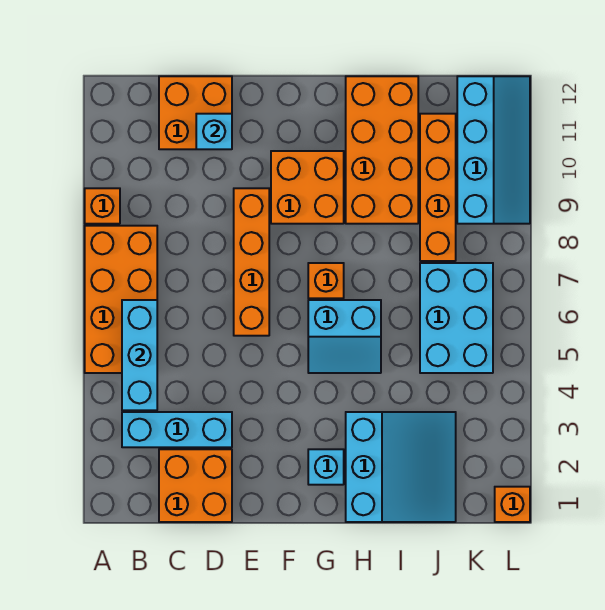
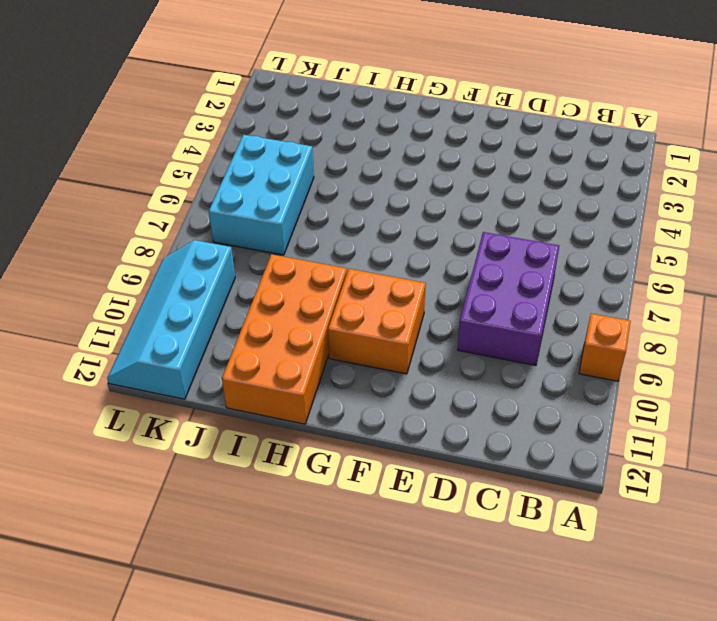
purple 2x3 brick [458,232,559,365] -> none
none -> orange 2x4 brick [85,226,157,373]
none -> cyan 1x3 brick [122,412,232,447]
none -> orange 2x2 brick [159,449,232,522]

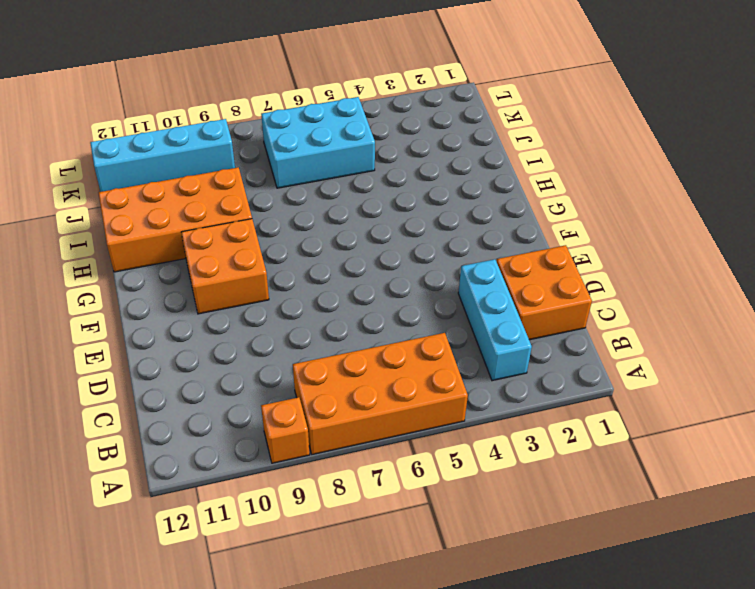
none -> orange 2x2 brick [159,76,232,149]
none -> orange 1x4 brick [234,188,269,336]
none -> cyan 1x1 brick [308,449,344,485]

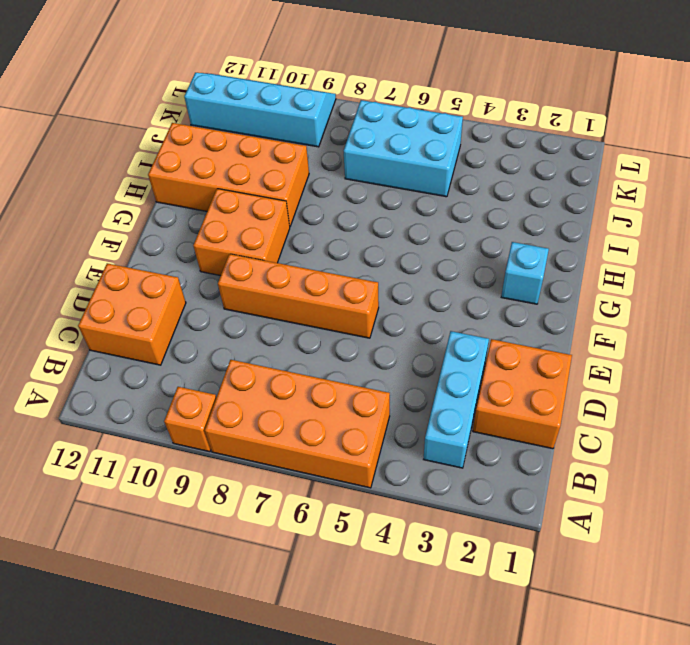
none -> cyan 2x2 slope [308,300,381,373]
none -> orange 1x1 brick [308,263,344,298]
none -> cyan 3x3 slope [346,412,456,522]

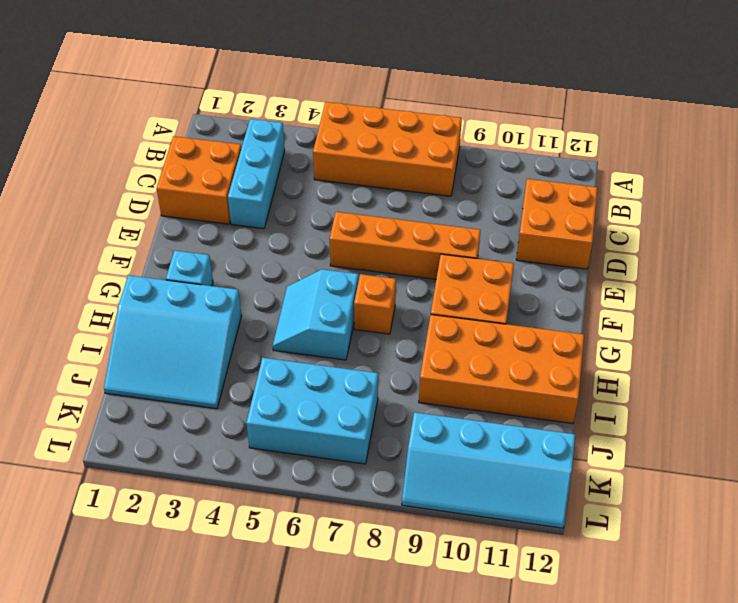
none -> orange 1x1 brick [85,188,120,224]
none -> orange 1x4 brick [420,114,456,261]
none -> orange 1x1 brick [495,487,530,522]

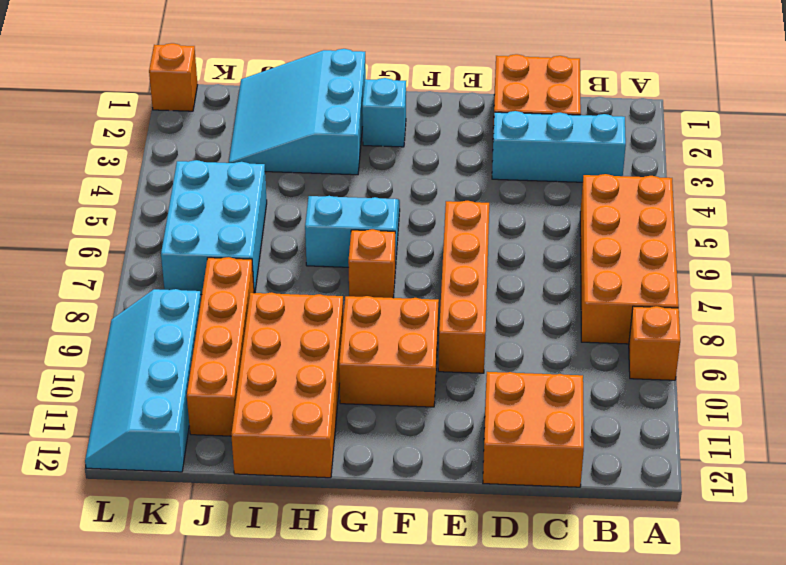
none -> cyan 1x3 brick [122,300,157,410]
none -> cyan 1x1 brick [196,114,232,149]

